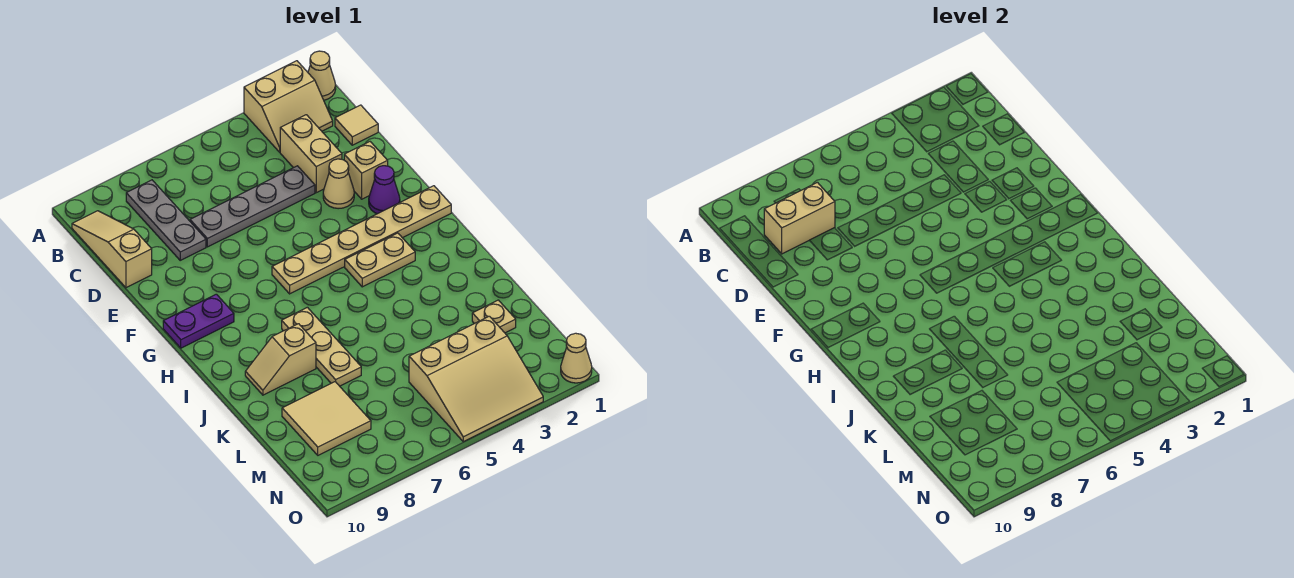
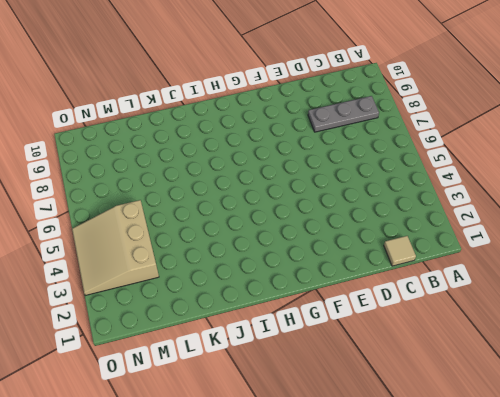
none -> tan 1x1 cone [308,51,336,100]
none -> tan 2x2 slope [244,61,333,152]
none -> tan 1x3 slope [72,211,152,288]

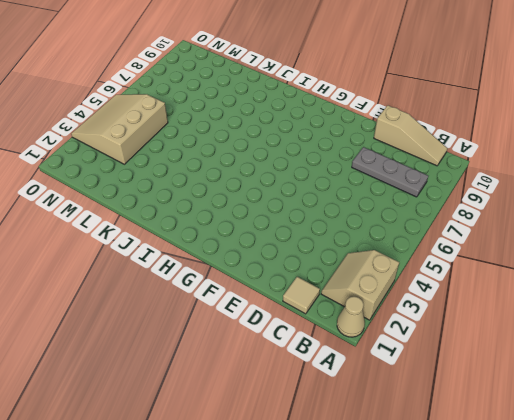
none -> tan 1x2 brick [280,115,342,193]
none -> grey 1x4 plate [190,166,315,247]
none -> tan 1x1 brick [344,142,388,199]

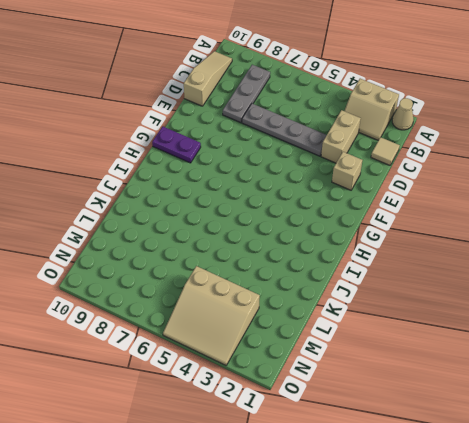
none -> tan 1x1 cone [323,159,354,209]
none -> purple 1x1 cone [369,166,400,214]
none -> tan 1x6 plate [272,186,451,294]

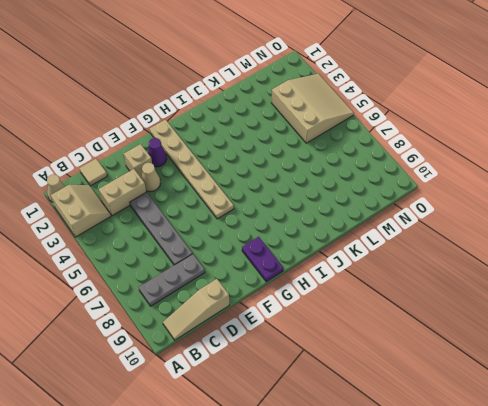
none -> tan 1x2 plate [345,233,415,287]
none -> tan 1x3 plate [282,307,361,386]
none -> tan 1x2 slope [245,324,316,395]

